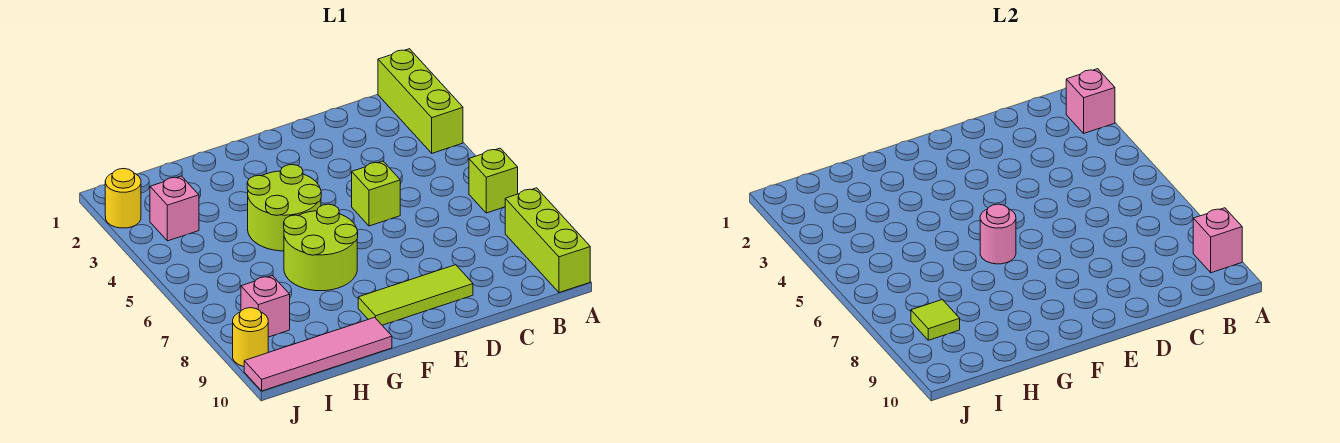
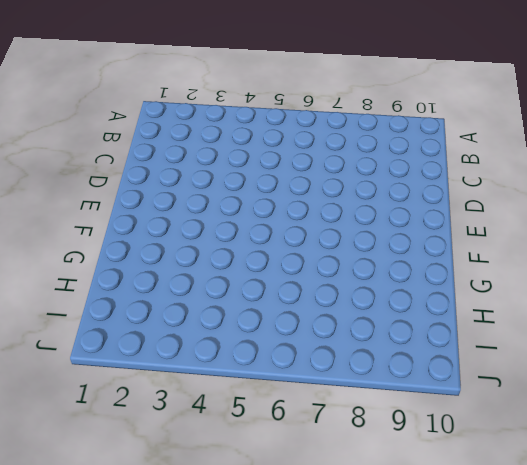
none -> lime 1x3 brick [378,49,463,153]
none -> lime 1x1 brick [469,148,518,213]
none -> lime 1x3 brick [505,188,590,293]

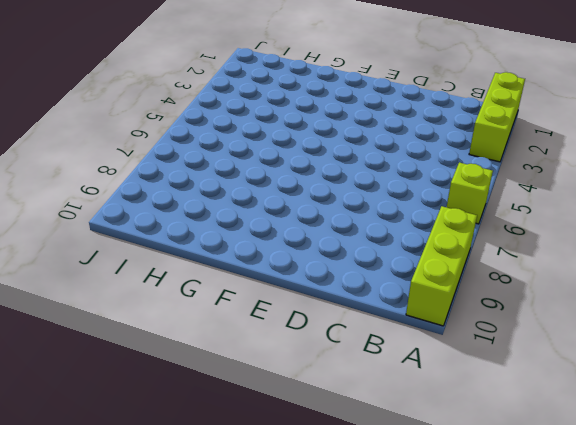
none -> lime 1x1 brick [352,161,400,226]
none -> lime 1x3 tile [358,265,473,325]
none -> lime 2x2 round brick [247,165,321,251]

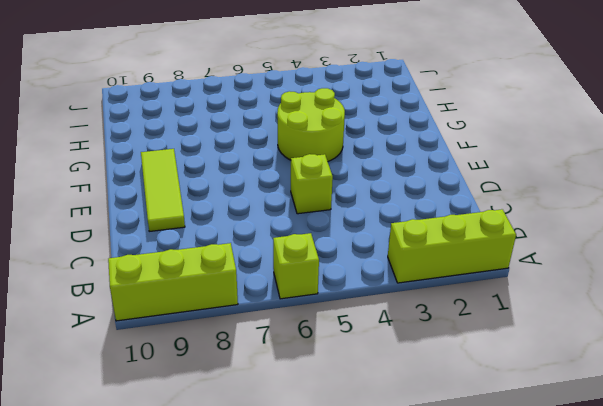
none -> lime 2x2 round brick [284,204,358,291]
none -> pink 1x4 tile [244,317,392,391]
none -> pink 1x1 brick [150,176,199,241]

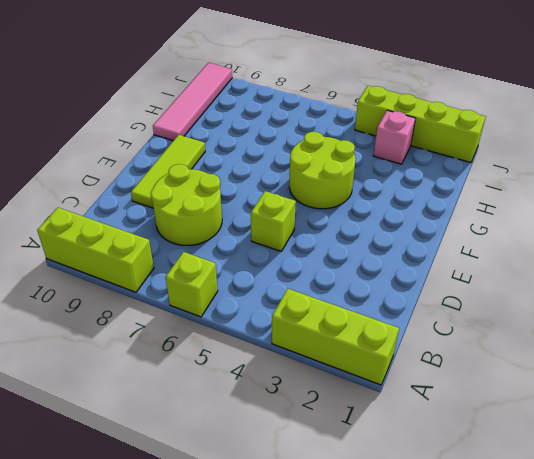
lime 2x2 round brick [151,164,222,245] -> lime 2x2 round brick moved to [284,204,358,291]
lime 1x4 brick [355,86,486,163] -> yellow 1x1 round brick [105,169,141,228]
none -> pink 1x1 brick [241,275,290,337]
none -> yellow 1x1 round brick [233,308,268,367]
none -> pink 1x1 brick [1066,69,1115,133]

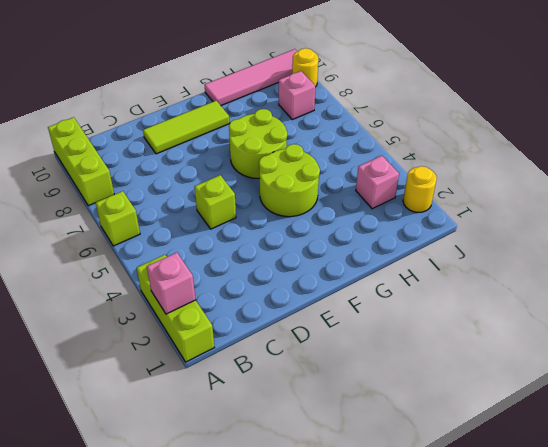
none -> pink 1x1 brick [1193,208,1242,273]
none -> pink 1x1 round brick [980,204,1016,264]
none -> lime 1x1 tile [911,300,960,340]

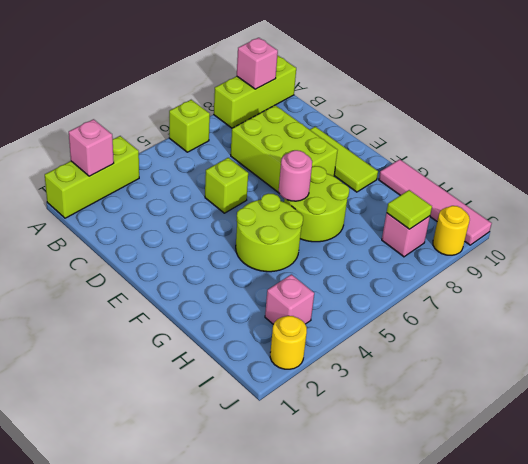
lime 2x3 brick [231,105,338,193] -> none

